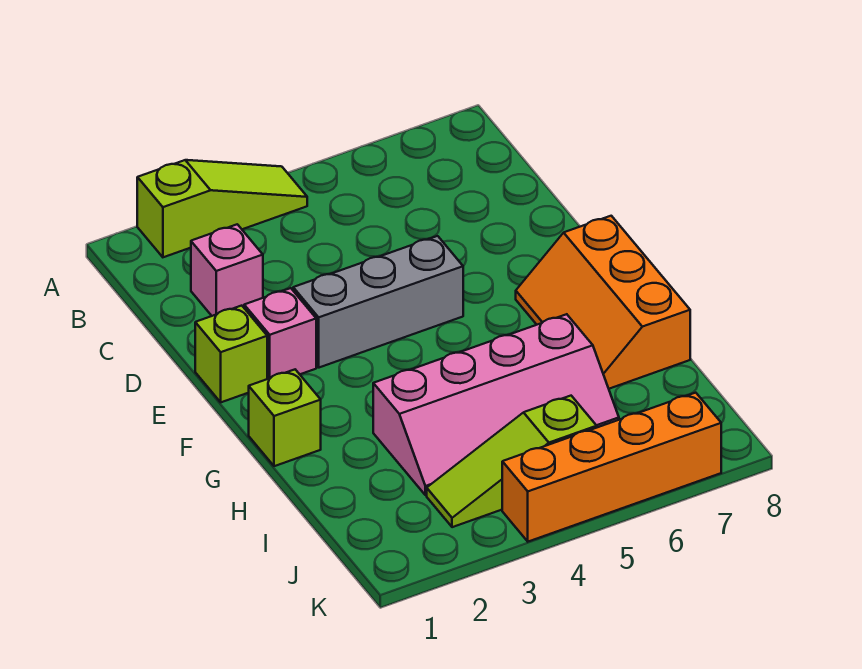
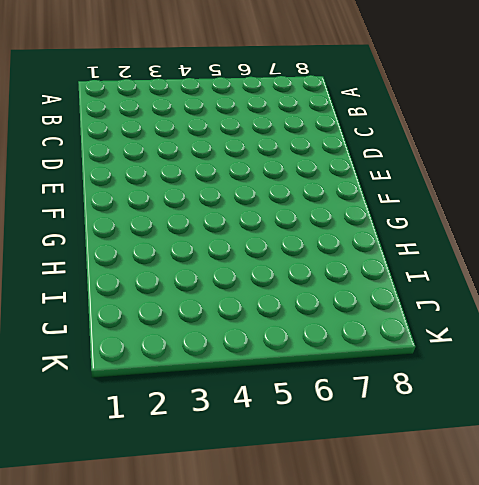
none -> lime 1x3 slope [137,160,307,257]
none -> pink 1x1 brick [191,224,263,316]

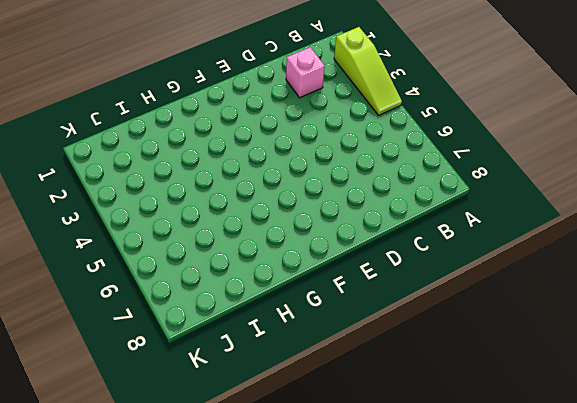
none -> lime 1x1 brick [195,306,267,402]
none -> pink 1x1 brick [244,288,316,379]

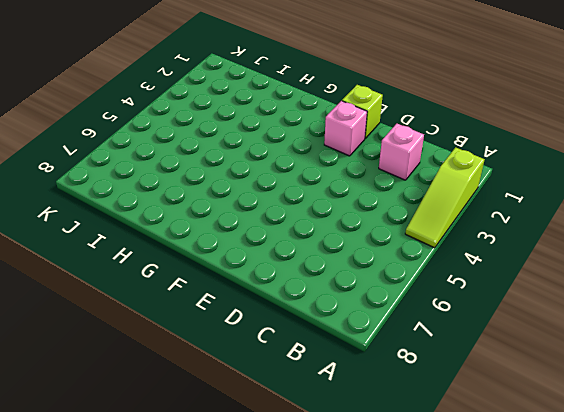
none -> grey 1x3 brick [293,236,463,368]
none -> orange 2x3 slope [516,216,690,389]

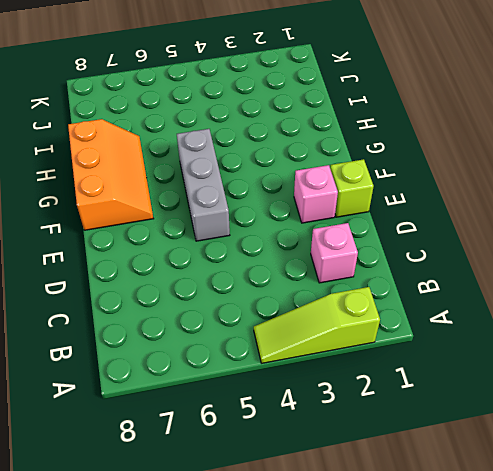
grey 1x3 brick [177,129,230,241] -> grey 1x3 brick turned to [293,236,463,368]
none -> lime 1x1 brick [249,370,321,466]
none -> pink 2x4 slope [373,314,619,495]

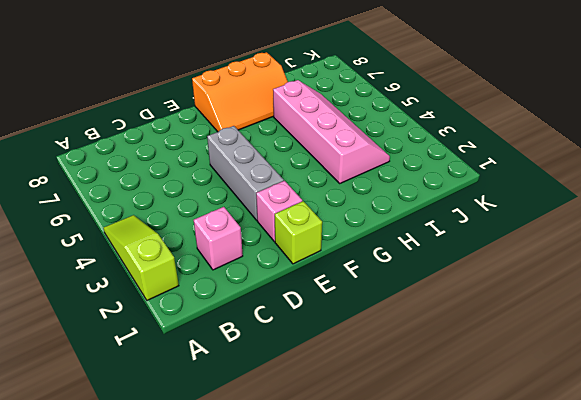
none -> lime 1x1 brick [249,370,321,466]
none -> lime 1x3 slope [427,396,597,527]

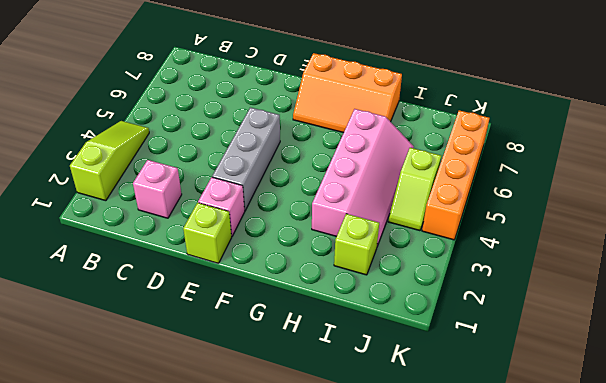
lime 1x1 brick [334,214,379,275] -> lime 1x1 brick moved to [249,370,321,466]
lime 1x2 slope [388,148,441,231] -> lime 1x3 slope [427,396,597,527]

